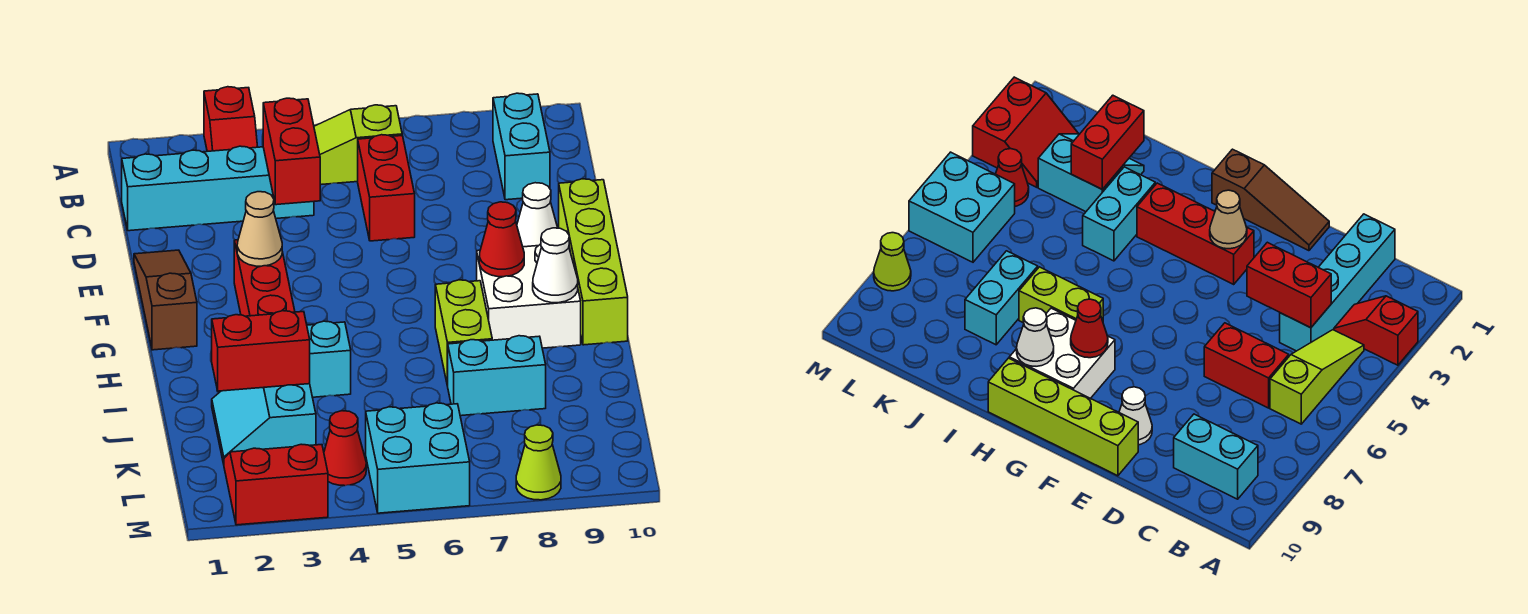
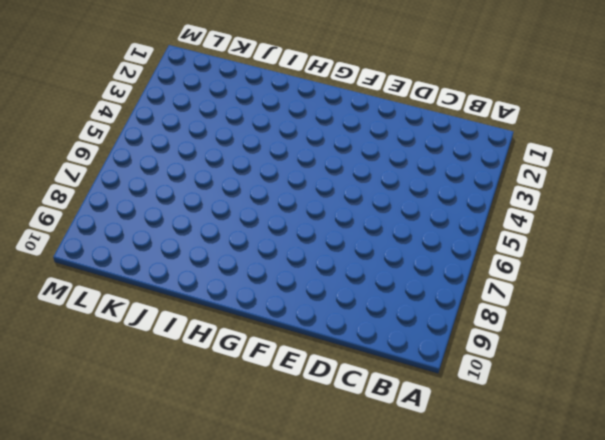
none -> red 1x2 slope [204,87,258,151]
none -> lime 1x3 slope [314,105,402,185]
none -> cyan 1x2 brick [493,93,550,200]

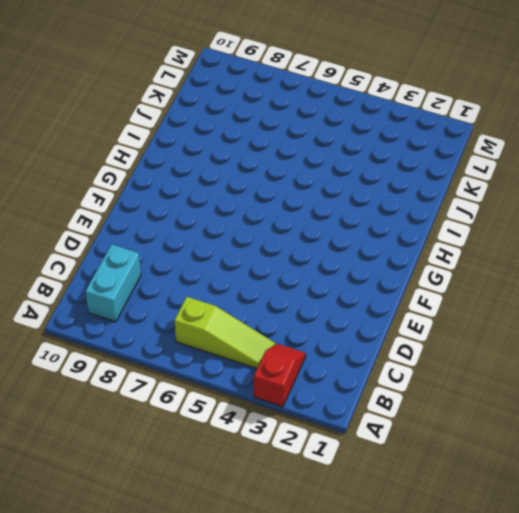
none -> cyan 1x4 brick [122,146,314,231]
none -> red 1x2 brick [358,135,415,241]
none -> brown 1x3 slope [134,250,197,350]

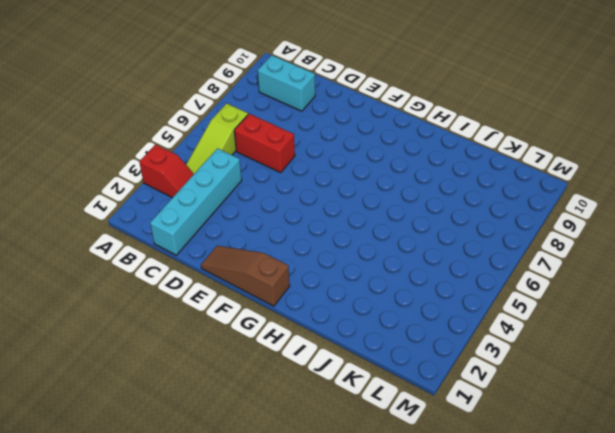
none -> white 1x1 cone [517,183,558,247]
none -> lime 1x4 brick [559,179,628,345]
none -> red 1x3 brick [234,240,295,316]

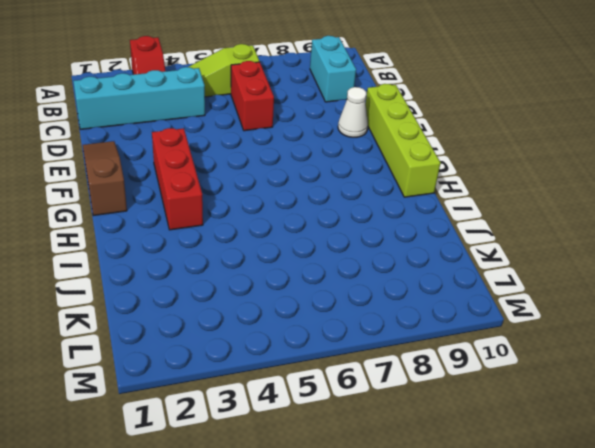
none -> white 2x2 brick [477,244,581,348]
none -> lime 1x2 brick [435,280,492,386]
none -> cyan 1x2 brick [307,321,351,397]

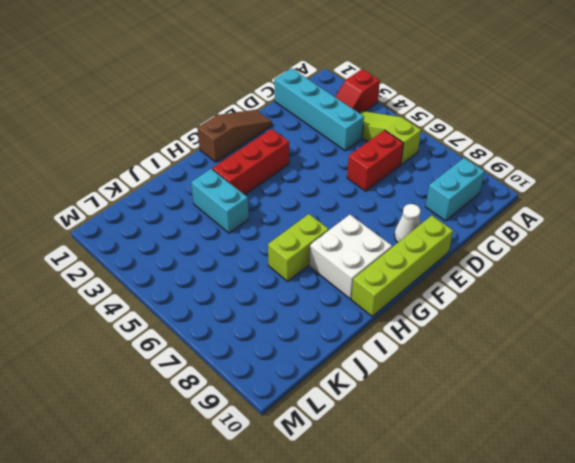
none -> cyan 2x2 slope [212,384,316,464]
none -> cyan 1x2 brick [448,336,546,416]
none -> red 2x2 slope [224,444,328,525]

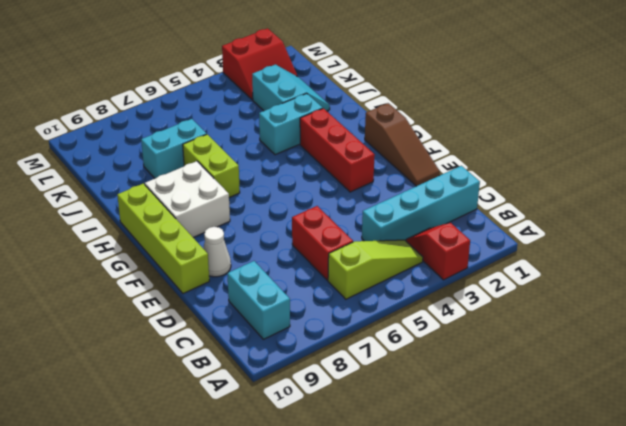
none -> red 1x1 cone [324,411,366,486]
none -> cyan 2x2 brick [366,403,470,513]
none -> lime 1x1 cone [516,425,561,500]

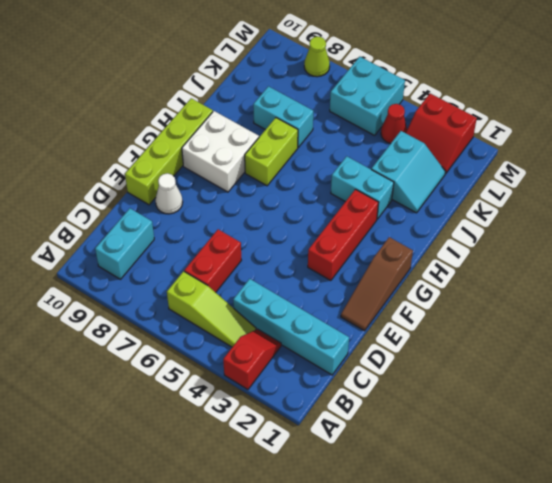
none -> red 1x2 brick [263,98,320,205]
none -> tan 1x1 cone [237,192,282,266]
none -> red 1x1 cone [479,202,524,277]

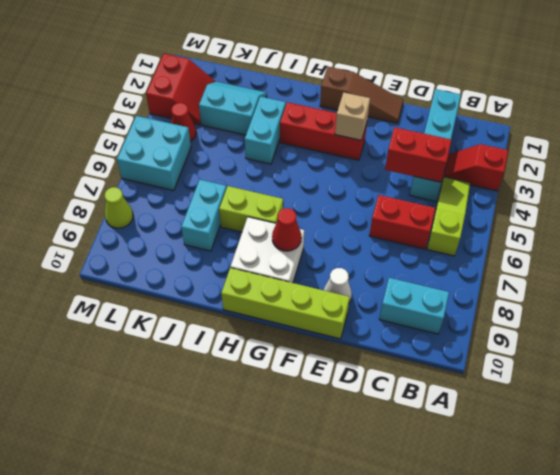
tan 1x1 brick [335,92,370,140] -> tan 1x1 cone [237,192,282,266]
none -> white 1x1 cone [533,228,578,303]
none -> red 1x2 brick [212,311,310,391]

